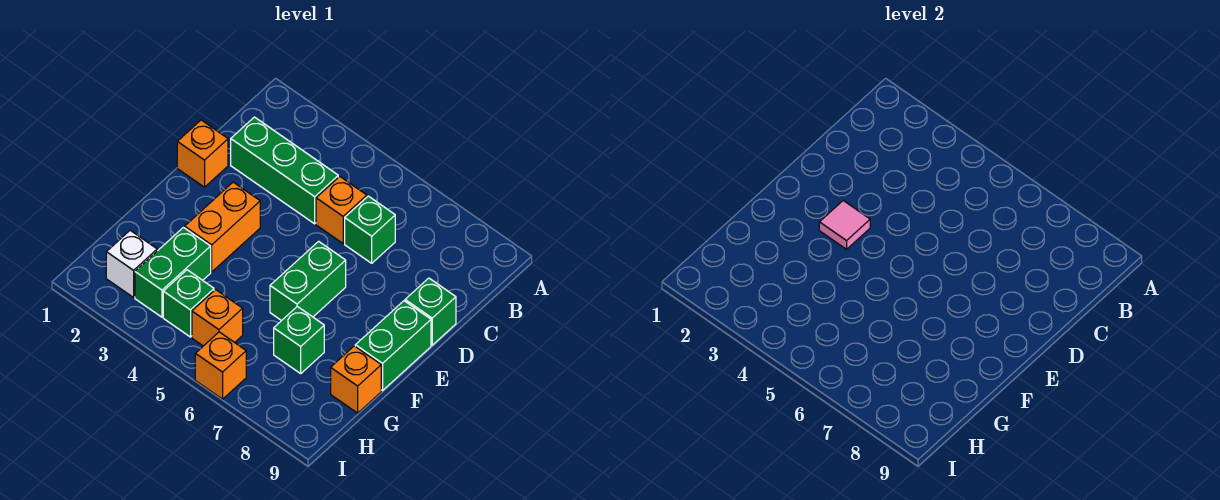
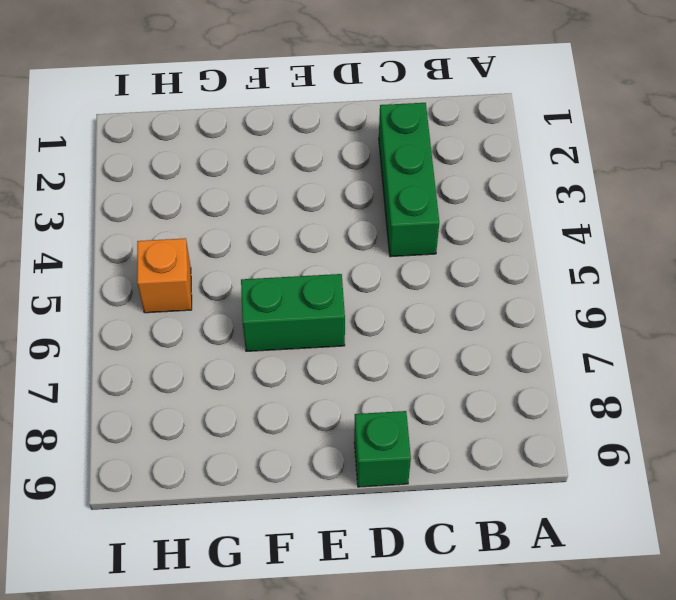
none -> orange 1x1 brick [316,177,367,243]
none -> green 1x1 brick [345,196,395,263]
none -> orange 1x1 brick [177,120,228,187]

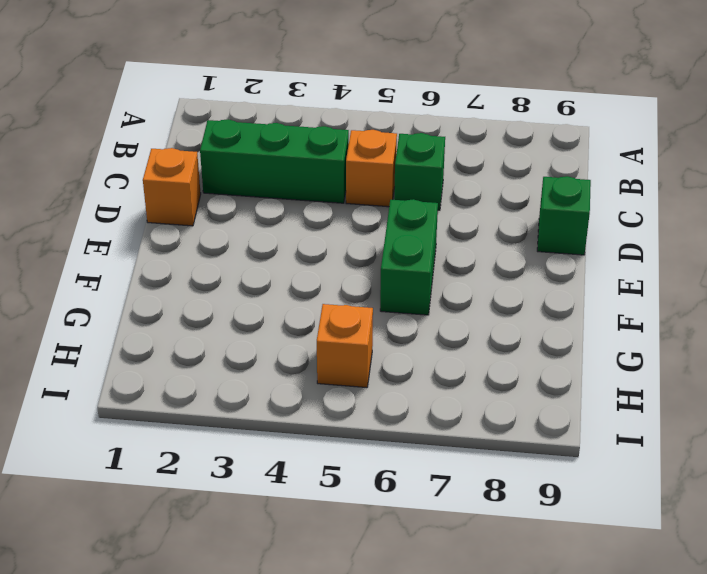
none -> orange 1x2 brick [185,182,260,272]
none -> green 1x2 brick [355,301,431,391]
none -> green 1x2 brick [135,228,211,317]

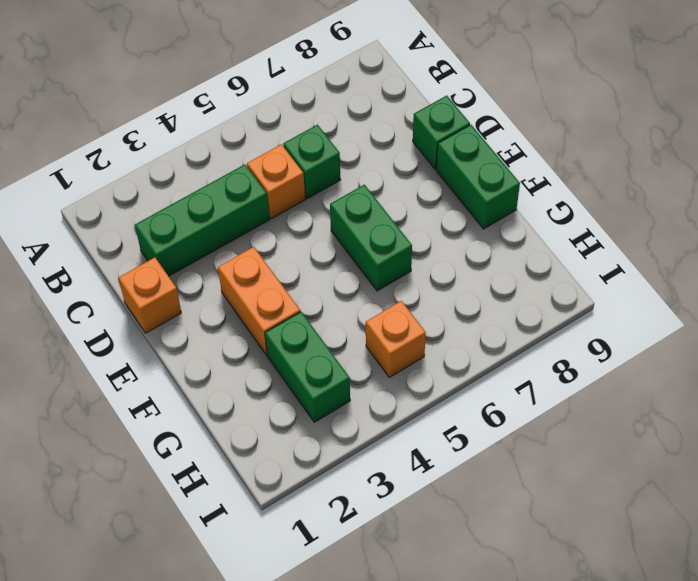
none -> green 1x1 brick [274,306,324,373]
none -> orange 1x1 brick [331,346,381,413]
none -> white 1x1 brick [106,230,157,297]

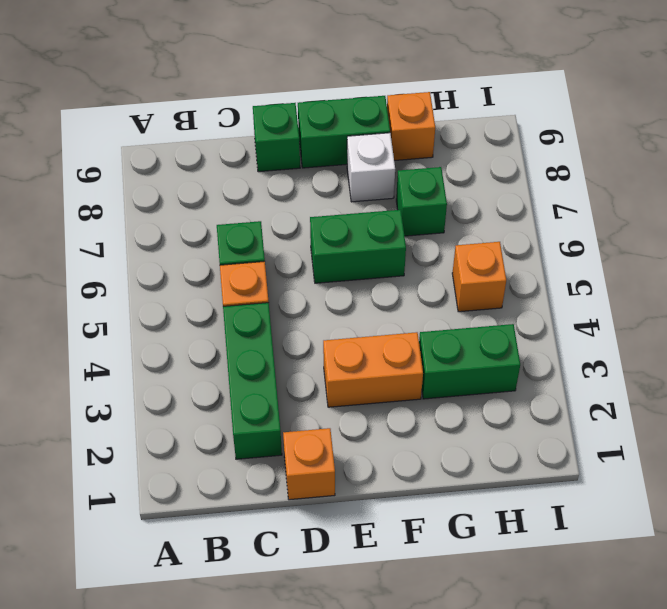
white 1x1 brick [347,133,395,202] -> white 1x1 brick moved to [106,230,157,297]
none -> green 1x1 brick [163,270,214,337]
none -> orange 1x1 brick [195,332,246,399]
none -> pink 1x1 tile [819,201,870,249]

